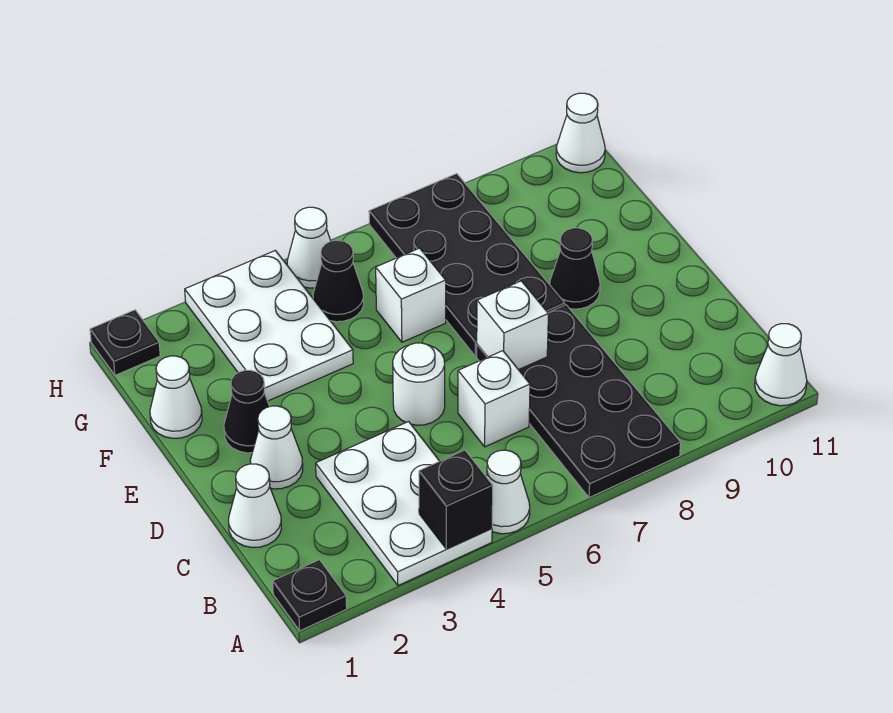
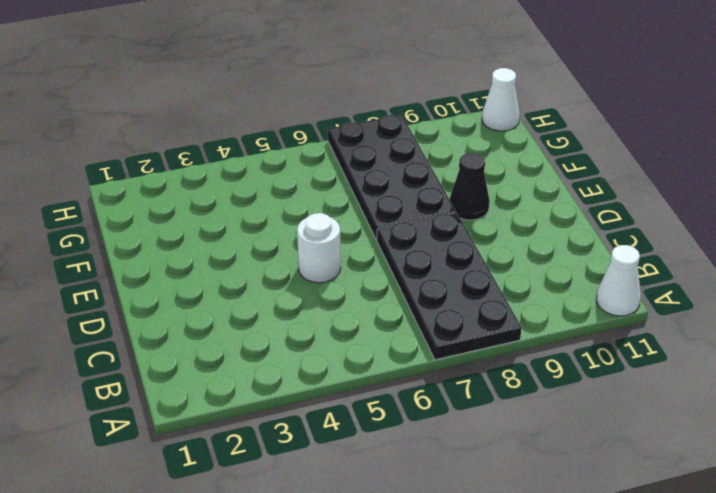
none -> black 1x1 plate [273,560,347,631]
none -> white 2x3 plate [316,422,492,586]
none -> white 1x1 cone [486,450,530,534]

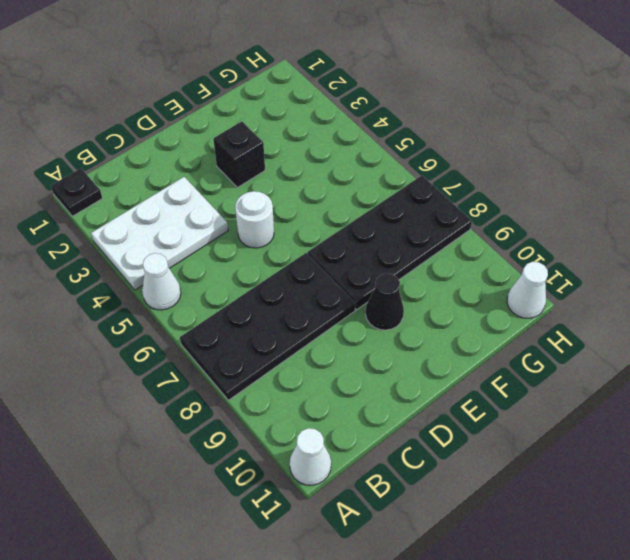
black 1x1 brick [213,121,265,188] -> black 1x1 brick moved to [419,450,493,549]
none -> white 1x1 cone [229,464,282,547]
none -> white 1x1 brick [458,351,530,447]
none -> white 1x1 cone [250,406,303,489]

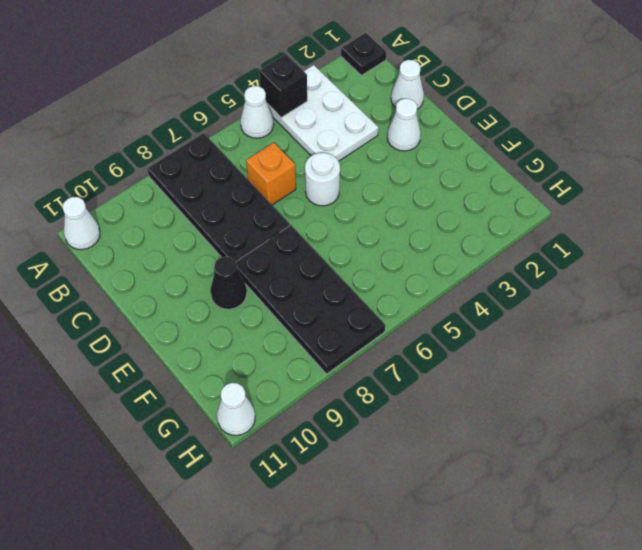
orange 1x1 brick [246,143,296,205] -> white 1x1 brick [458,351,530,447]
none -> black 1x1 cone [224,370,270,453]
none -> white 1x1 cone [150,356,202,438]
none -> white 2x3 plate [185,250,353,401]

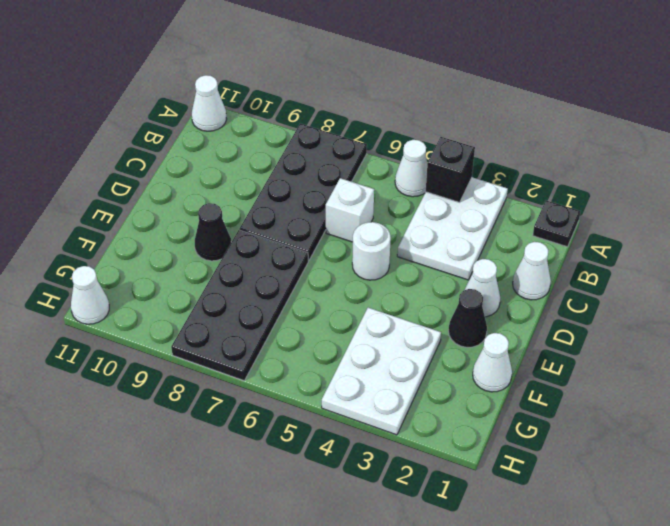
none -> white 1x1 brick [376,248,446,342]
none -> black 1x1 cone [313,241,364,322]
none -> black 1x1 plate [90,310,160,375]

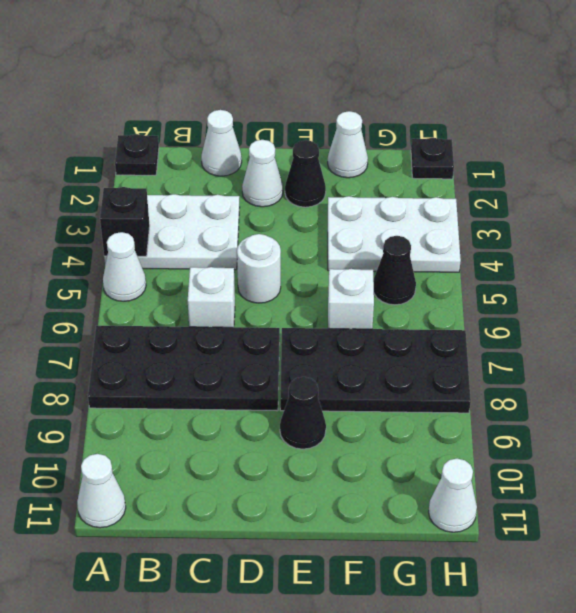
none -> white 1x1 cone [287,207,331,288]
none -> white 1x1 brick [477,281,548,370]

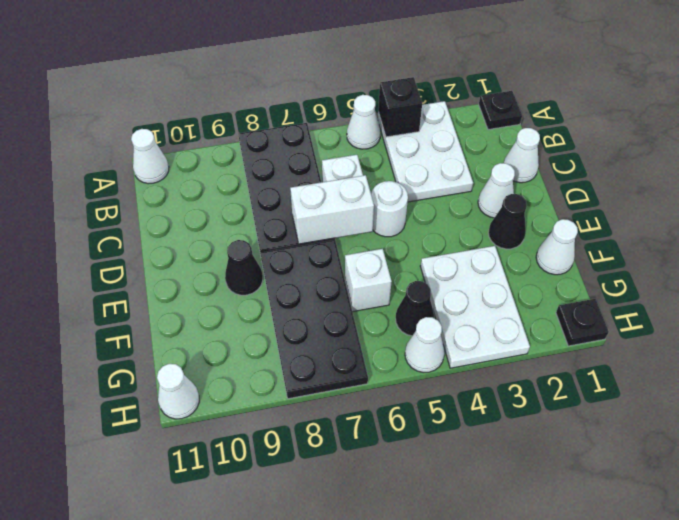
white 1x2 brick [290,175,374,244] -> white 1x1 brick [477,281,548,370]

